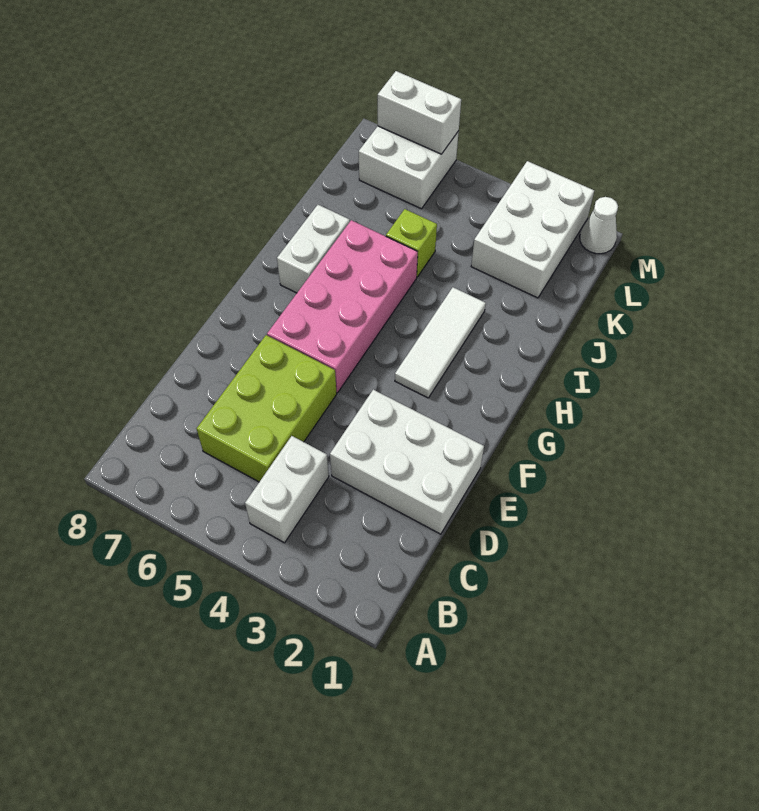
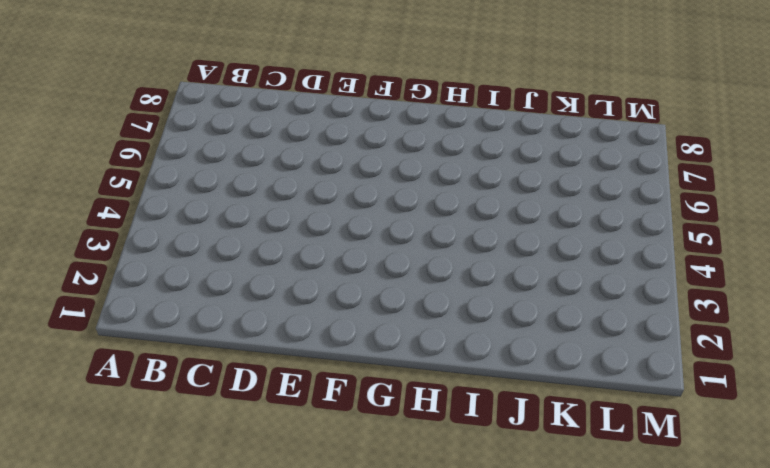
none -> white 1x2 brick [245,436,329,543]
none -> lime 2x3 brick [197,335,337,482]

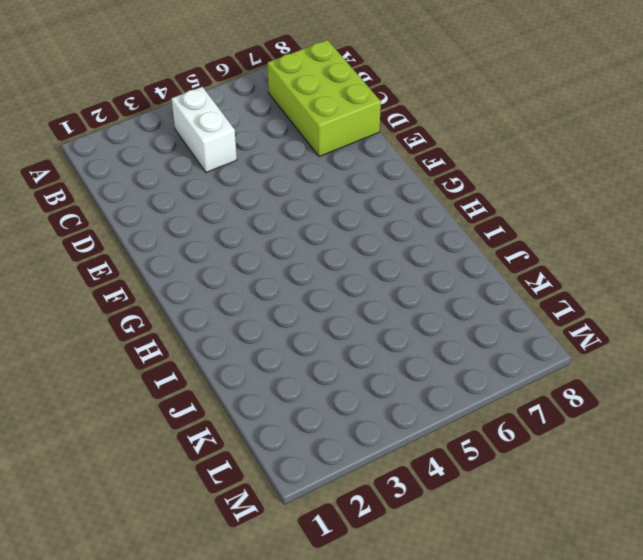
lime 2x3 brick [268,40,381,157] -> lime 2x3 brick moved to [197,335,337,482]
none -> white 2x3 brick [330,390,484,534]
none -> pink 2x4 brick [267,220,418,393]

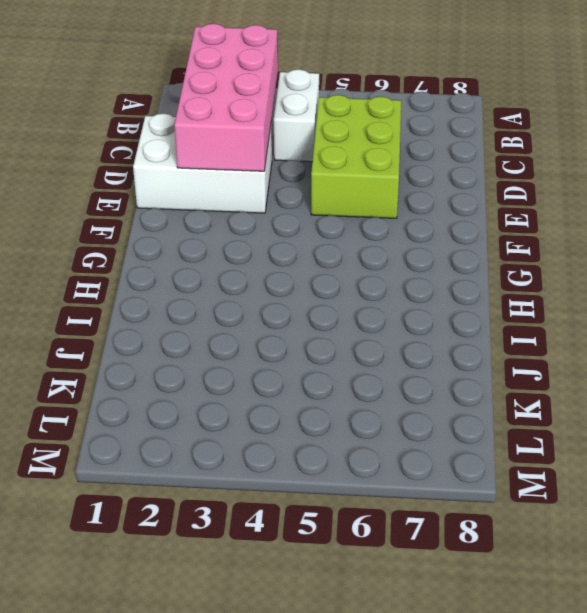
pink 2x4 brick [174,24,278,171] -> pink 2x4 brick moved to [267,220,418,393]
none -> white 1x3 tile [395,287,486,398]
none -> white 1x2 brick [277,205,350,293]

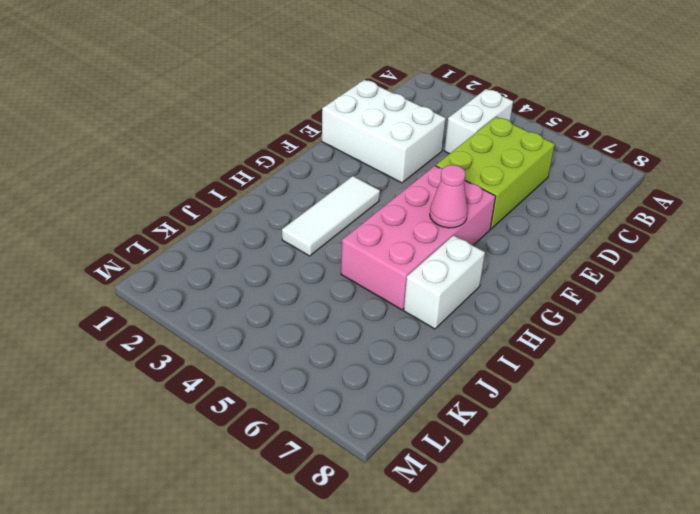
pink 1x1 cone [430,165,468,228] -> none
none -> lime 1x1 brick [386,209,437,277]
none -> white 2x3 brick [471,161,594,298]

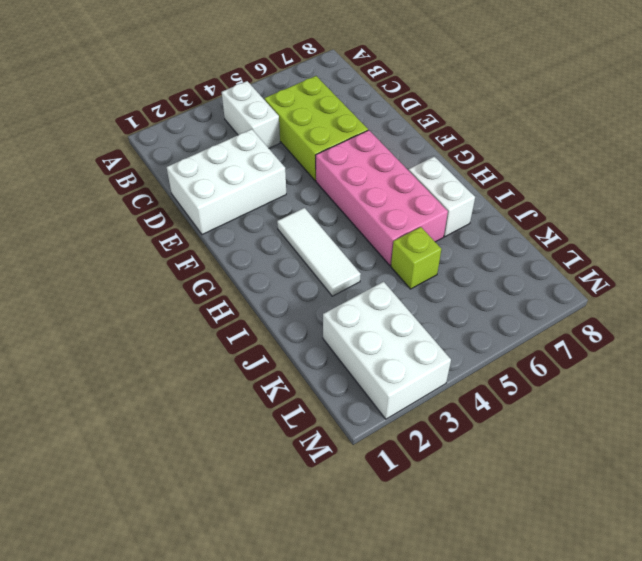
none -> white 2x2 brick [359,126,459,209]
none -> white 1x1 cone [580,197,618,254]

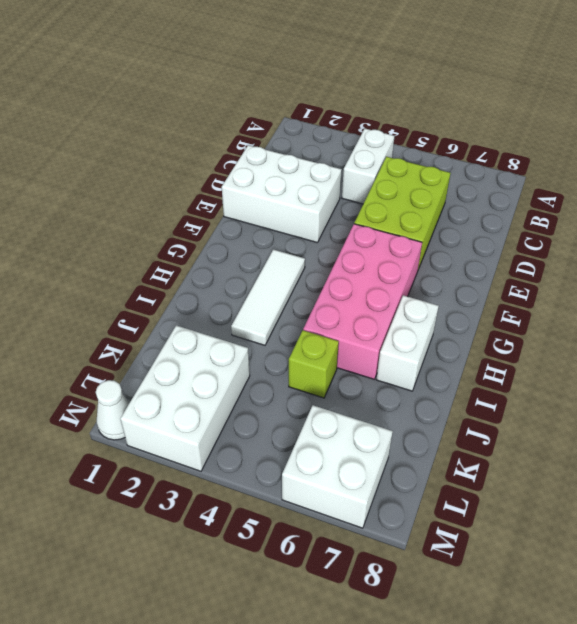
none -> white 1x2 brick [378,71,461,154]

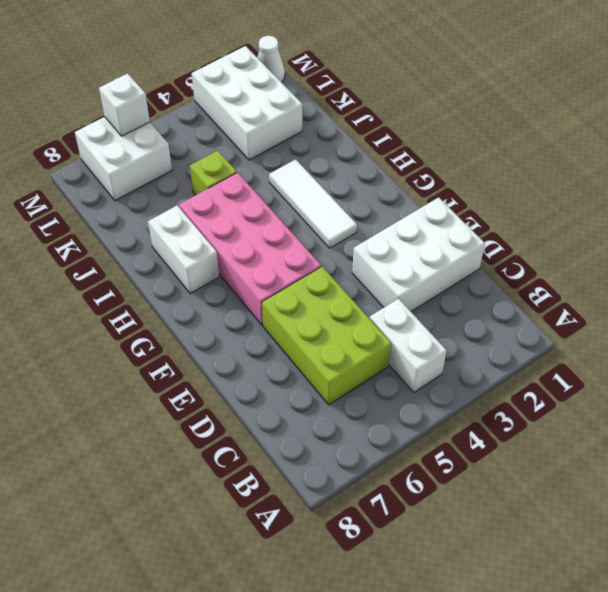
white 1x1 brick [99,74,150,136] -> white 1x2 brick [378,71,461,154]

